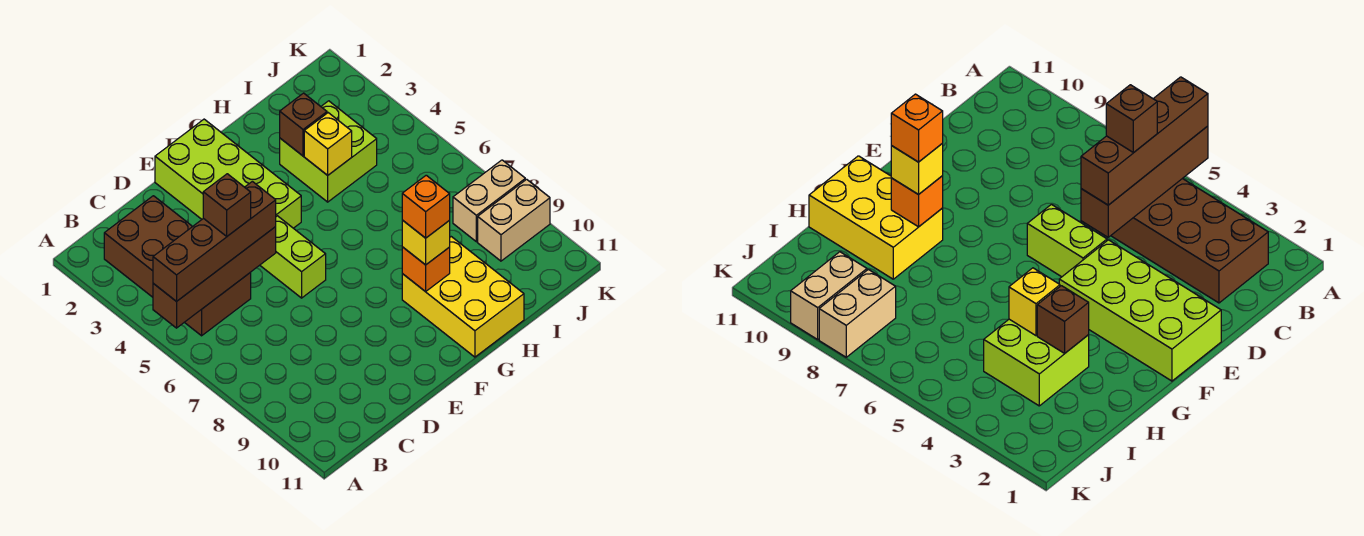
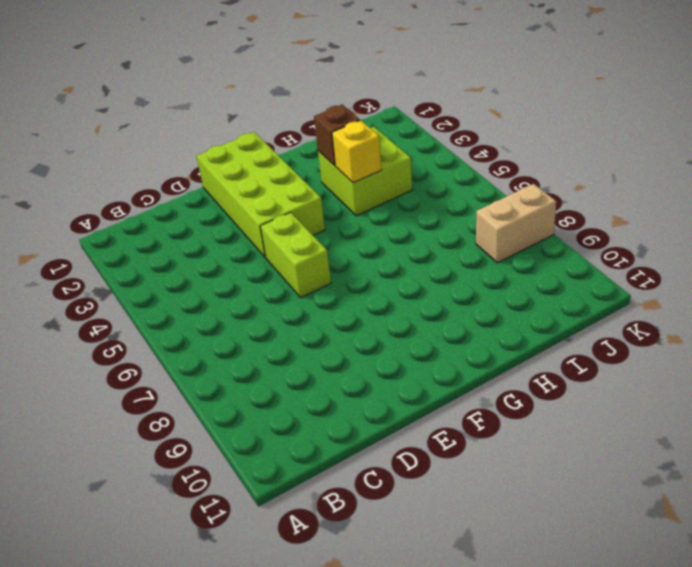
none -> brown 2x4 brick [104,196,251,336]
none -> yellow 2x3 brick [402,237,524,357]
none -> tan 1x2 brick [478,179,550,261]

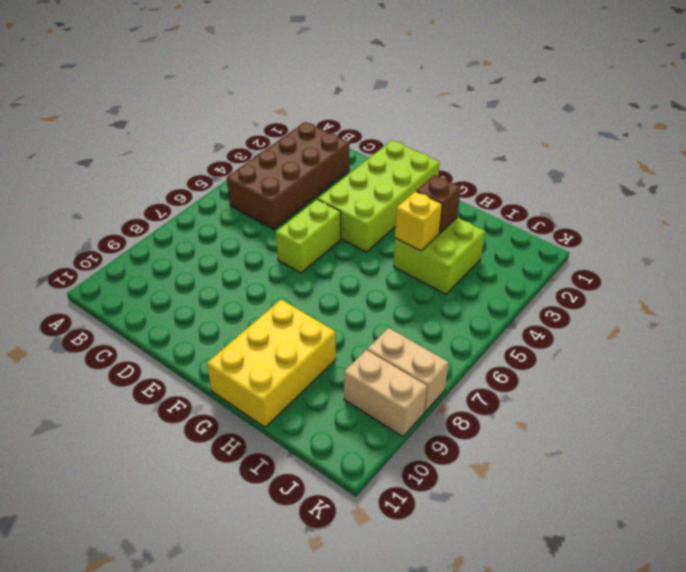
none -> brown 1x4 brick [153,227,276,328]
none -> orange 1x1 brick [402,247,450,292]
none -> brown 1x4 brick [153,181,276,302]

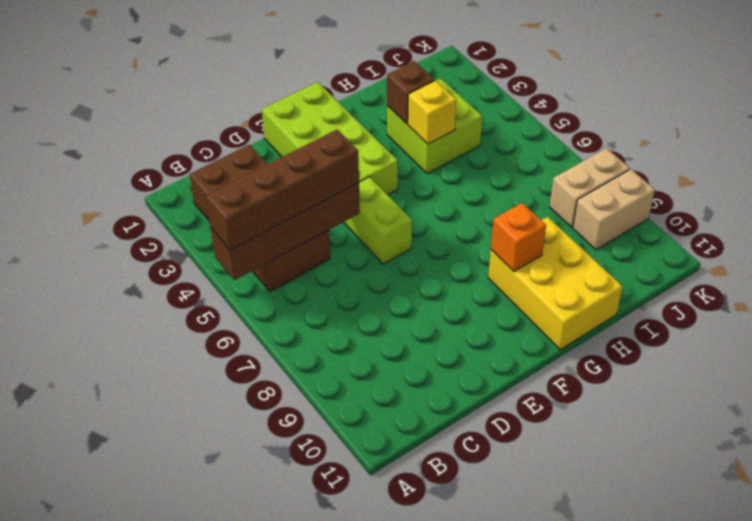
none -> yellow 1x1 brick [402,220,450,265]
none -> brown 1x1 brick [203,174,251,236]
none -> orange 1x1 brick [402,175,450,238]

